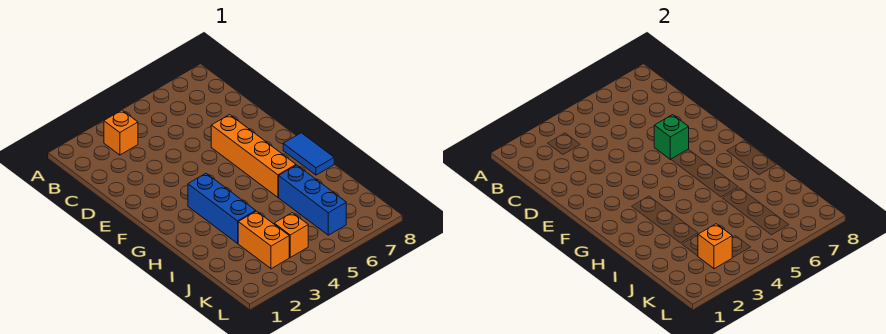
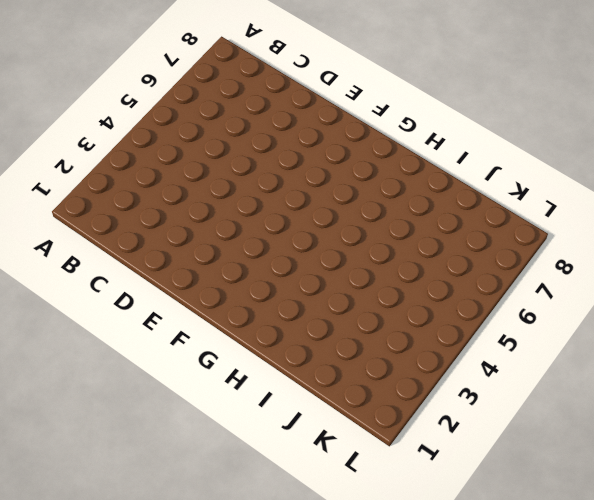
none -> orange 1x1 brick [104,110,138,155]
none -> orange 1x4 brick [211,115,296,197]

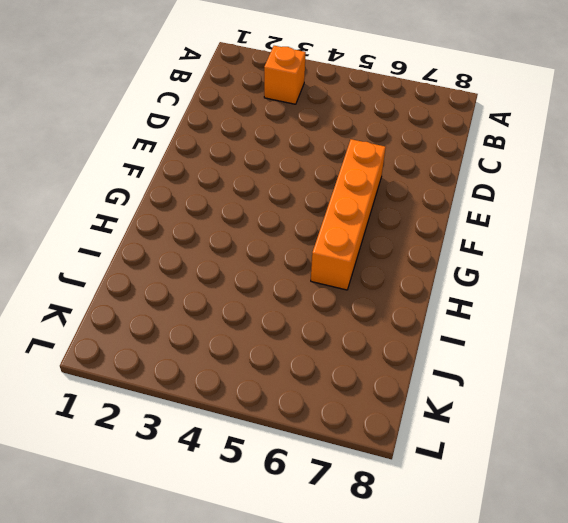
none -> blue 1x3 brick [188,173,256,243]
none -> blue 1x2 tile [283,133,334,175]

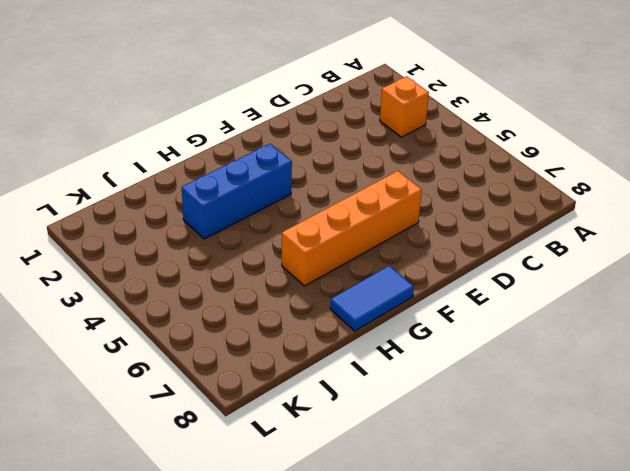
none -> blue 1x3 brick [279,165,346,235]
none -> orange 1x2 brick [238,211,289,269]

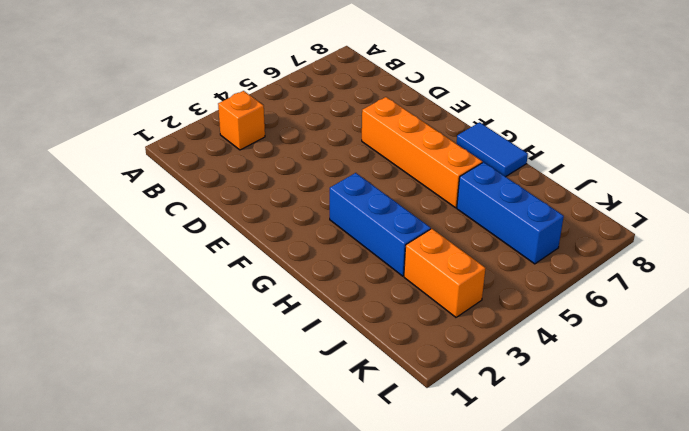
none -> orange 1x1 brick [274,213,308,257]
none -> green 1x1 brick [654,115,689,159]

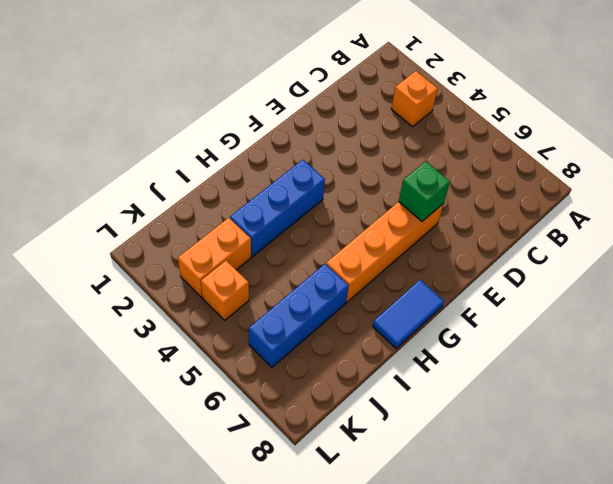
none -> orange 1x1 brick [698,224,732,269]

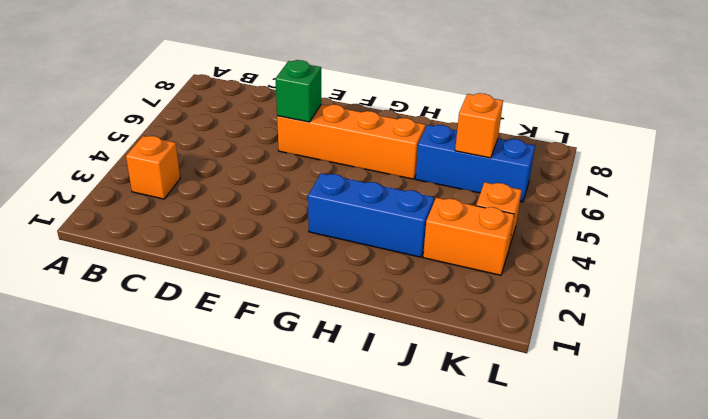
orange 1x1 brick [455,93,503,158] -> orange 1x1 brick moved to [698,224,732,269]
none -> blue 1x2 tile [283,133,334,175]

